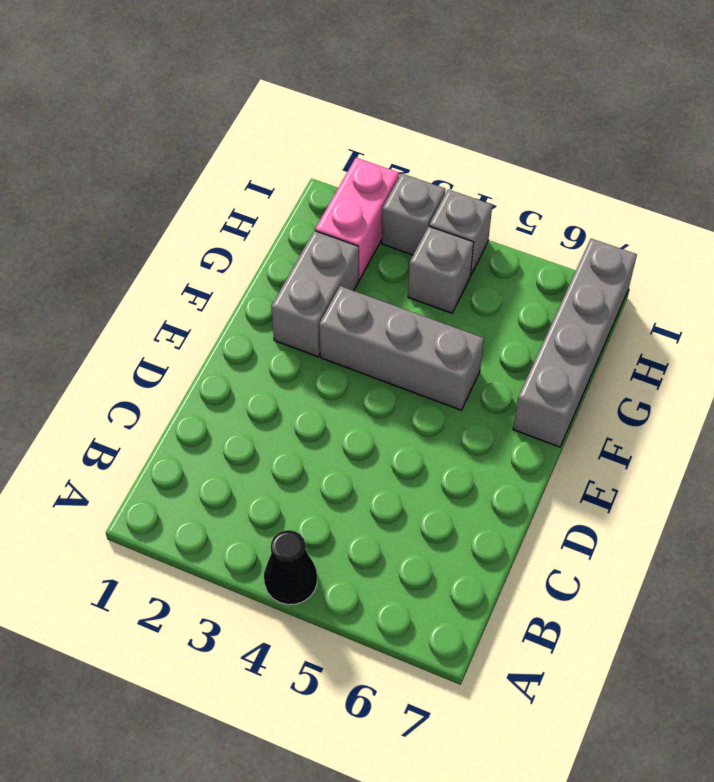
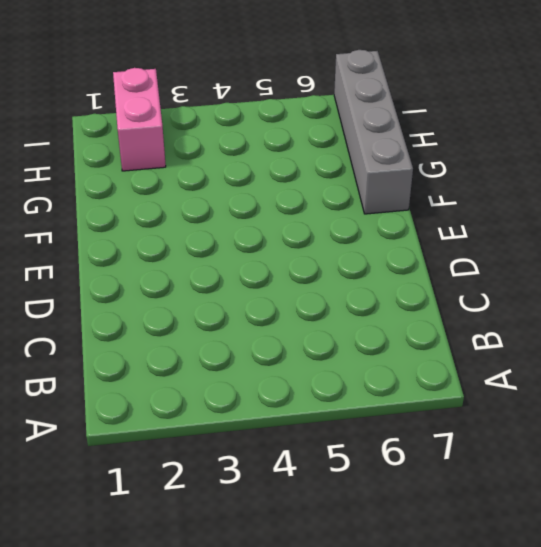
none -> black 1x1 cone [264,530,317,605]
none -> grey 1x2 brick [271,231,359,357]

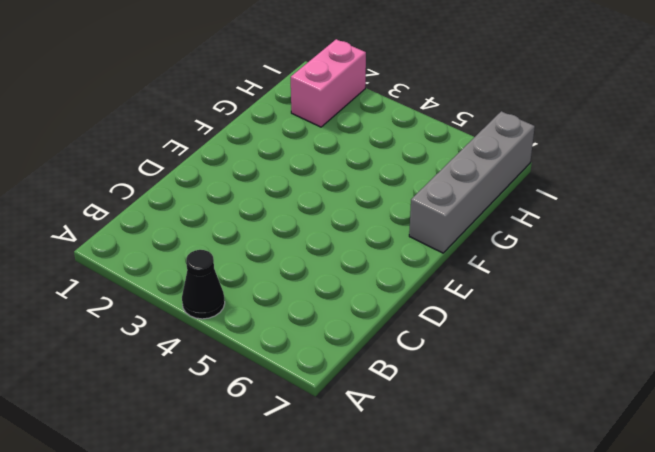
none -> grey 1x2 brick [271,231,359,357]
none -> grey 1x3 brick [319,286,484,410]

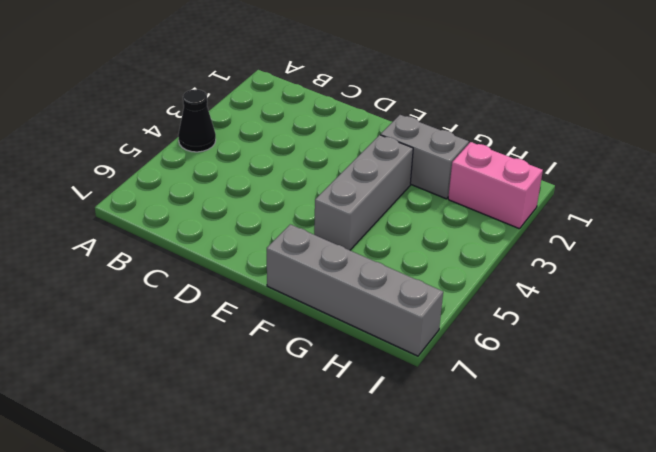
none -> grey 1x1 brick [408,226,474,313]
none -> grey 1x1 brick [382,173,445,255]

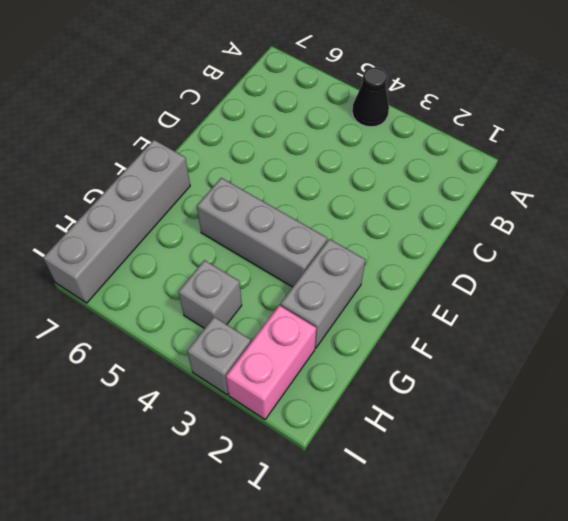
none -> grey 1x1 brick [429,189,492,276]

